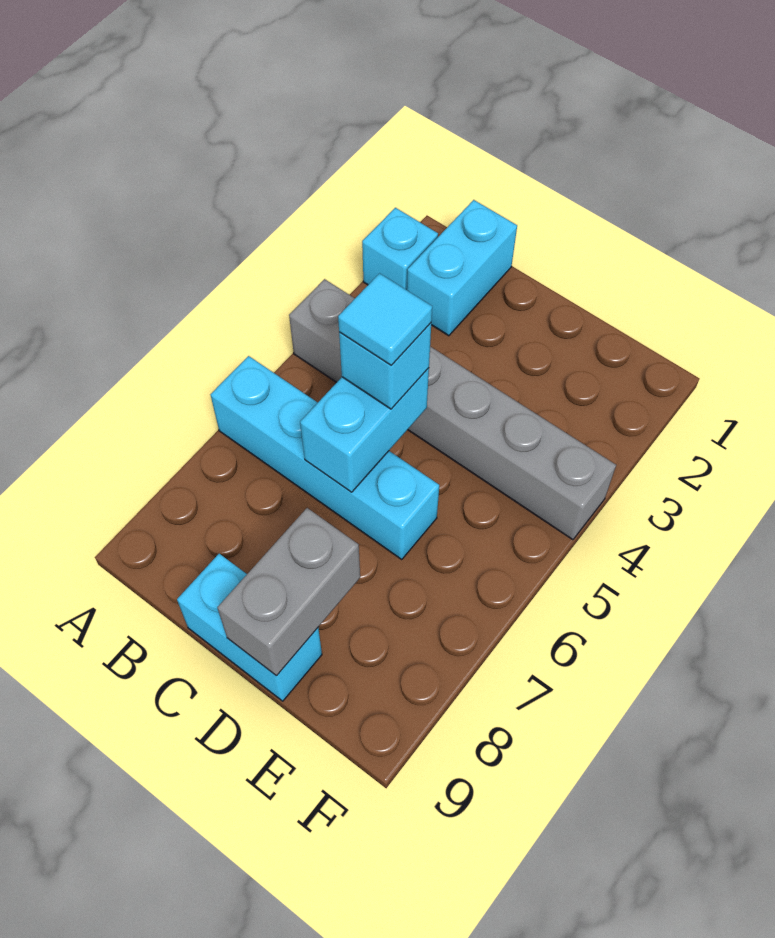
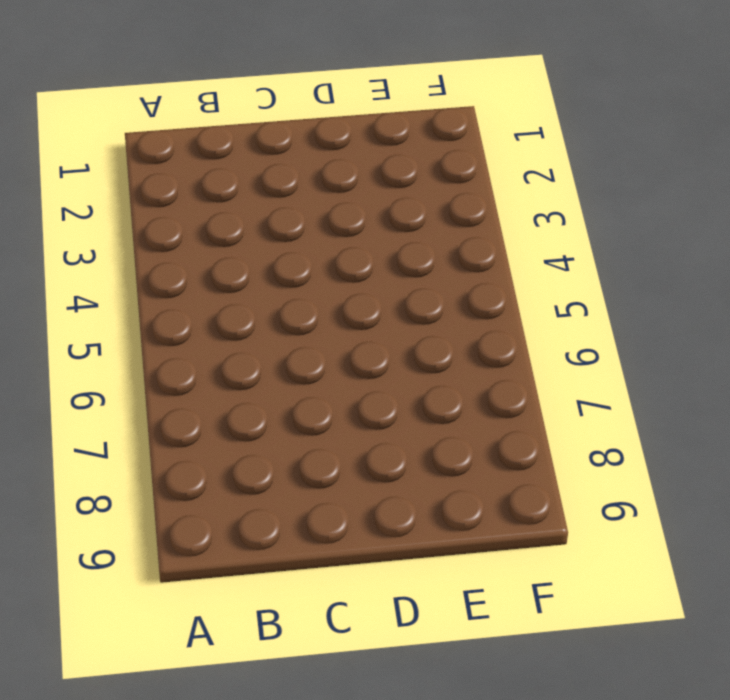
none -> cyan 1x1 brick [362,208,438,290]
none -> grey 1x6 brick [289,279,616,540]

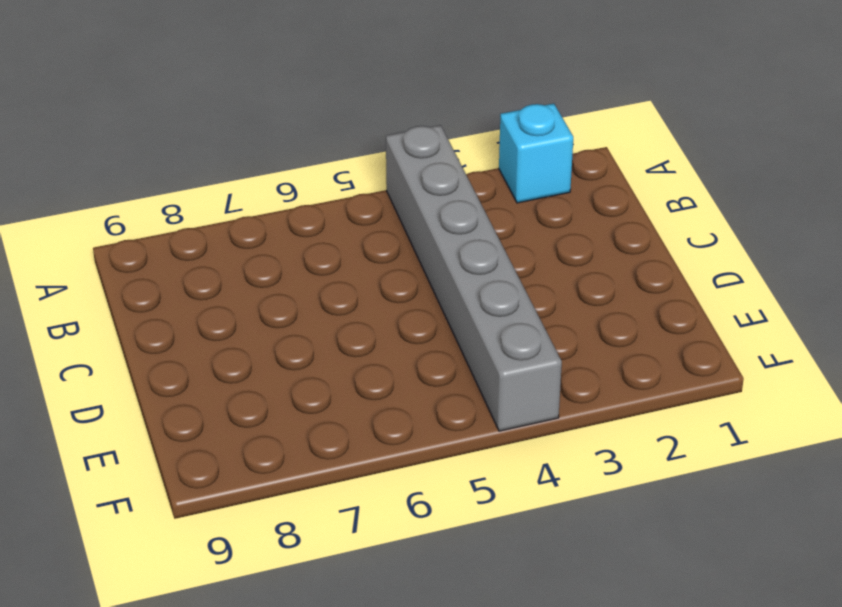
none -> cyan 1x4 brick [211,356,439,559]
none -> cyan 1x2 brick [407,200,517,336]

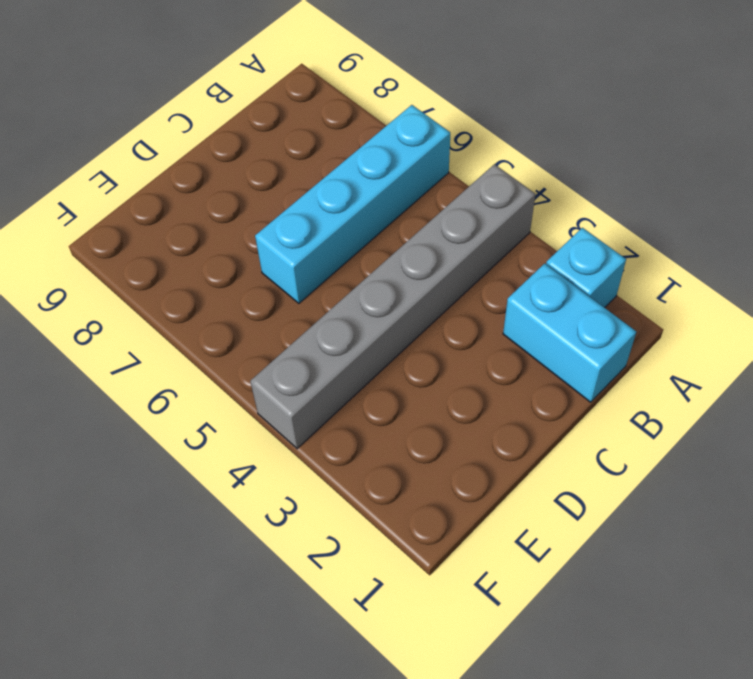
none -> cyan 1x2 brick [177,554,322,701]
none -> cyan 1x2 brick [300,368,429,492]

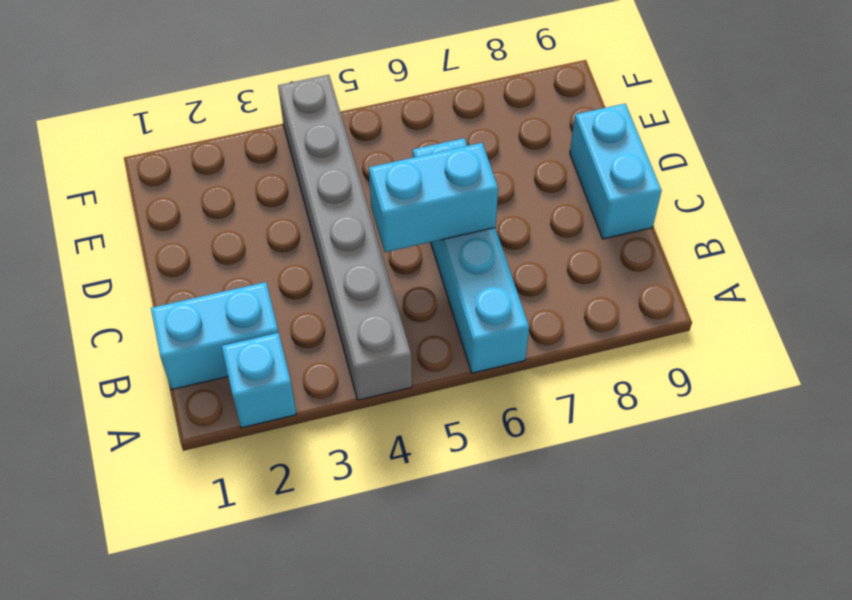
none -> grey 1x2 brick [217,508,360,676]
none -> cyan 1x1 brick [339,323,431,409]

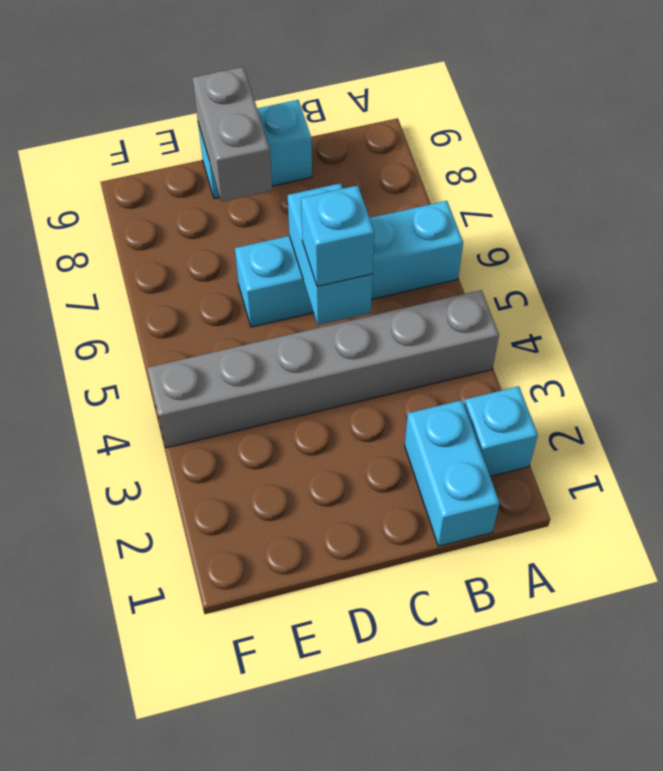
none -> cyan 1x1 tile [338,273,432,365]

